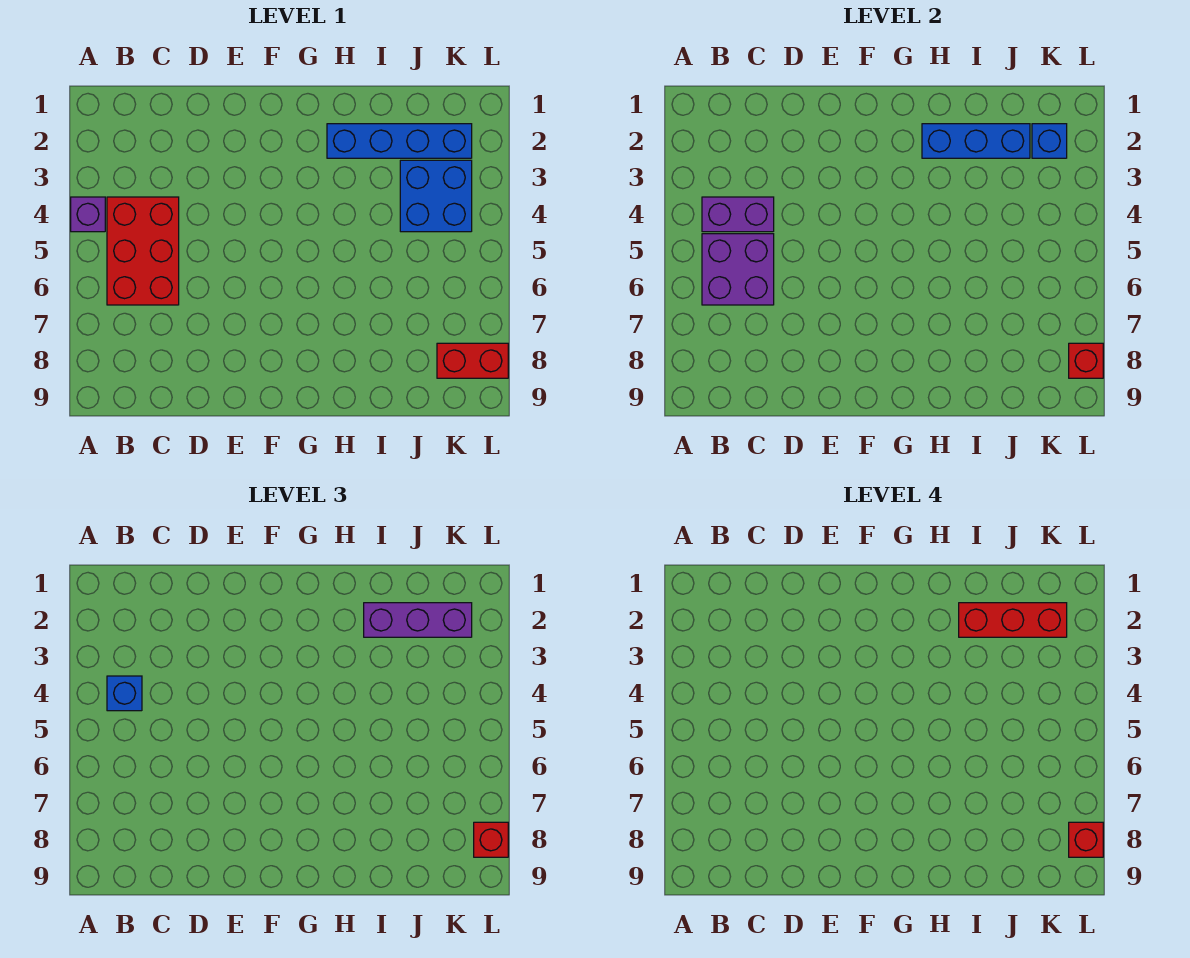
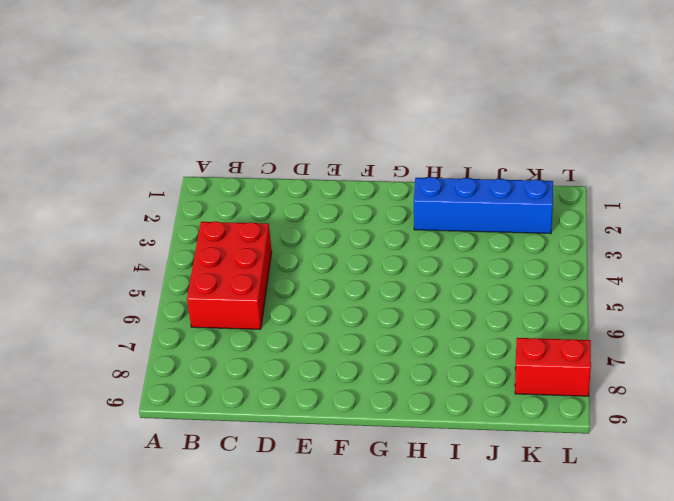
none -> purple 1x1 brick [71,197,105,232]
none -> blue 2x2 brick [400,160,472,232]
none -> purple 1x2 brick [702,197,774,232]

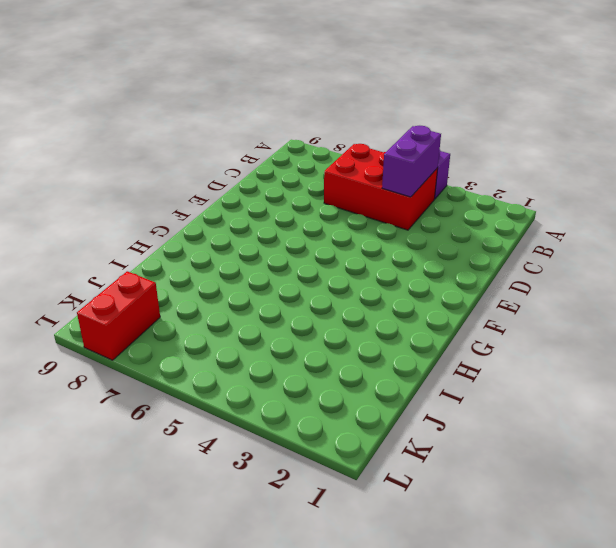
none -> blue 1x4 brick [327,124,472,158]
none -> blue 2x2 brick [400,160,472,232]
none -> purple 2x2 brick [702,234,774,305]

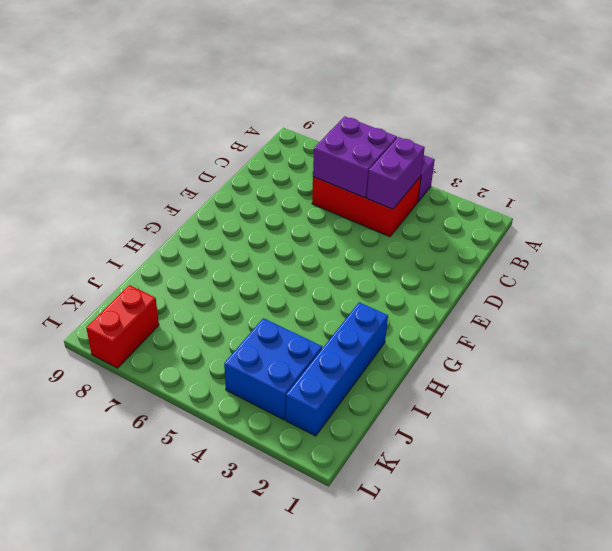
none -> blue 1x3 brick [922,124,1030,158]
none -> blue 1x1 brick [1032,124,1067,158]
none -> red 1x1 brick [1069,343,1103,378]

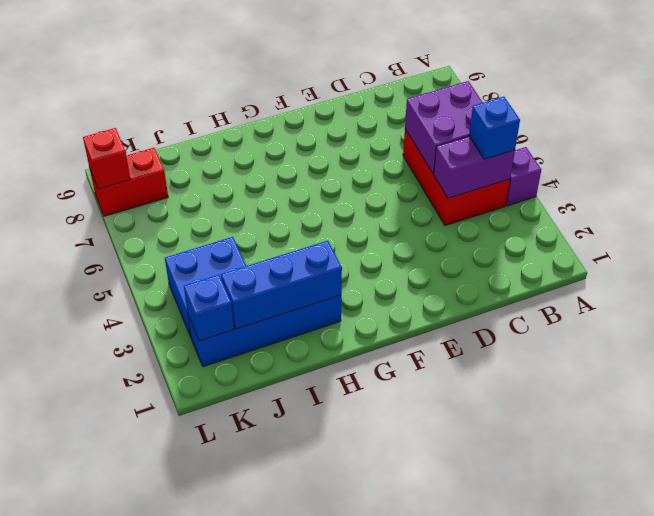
none -> purple 1x3 brick [364,603,472,637]
none -> red 1x1 brick [474,822,508,857]
none -> red 1x3 brick [959,603,1067,637]

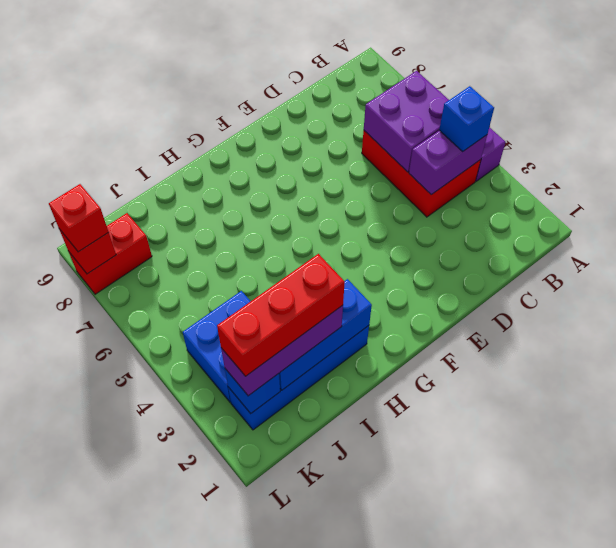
none -> red 1x1 brick [1069,822,1103,857]

